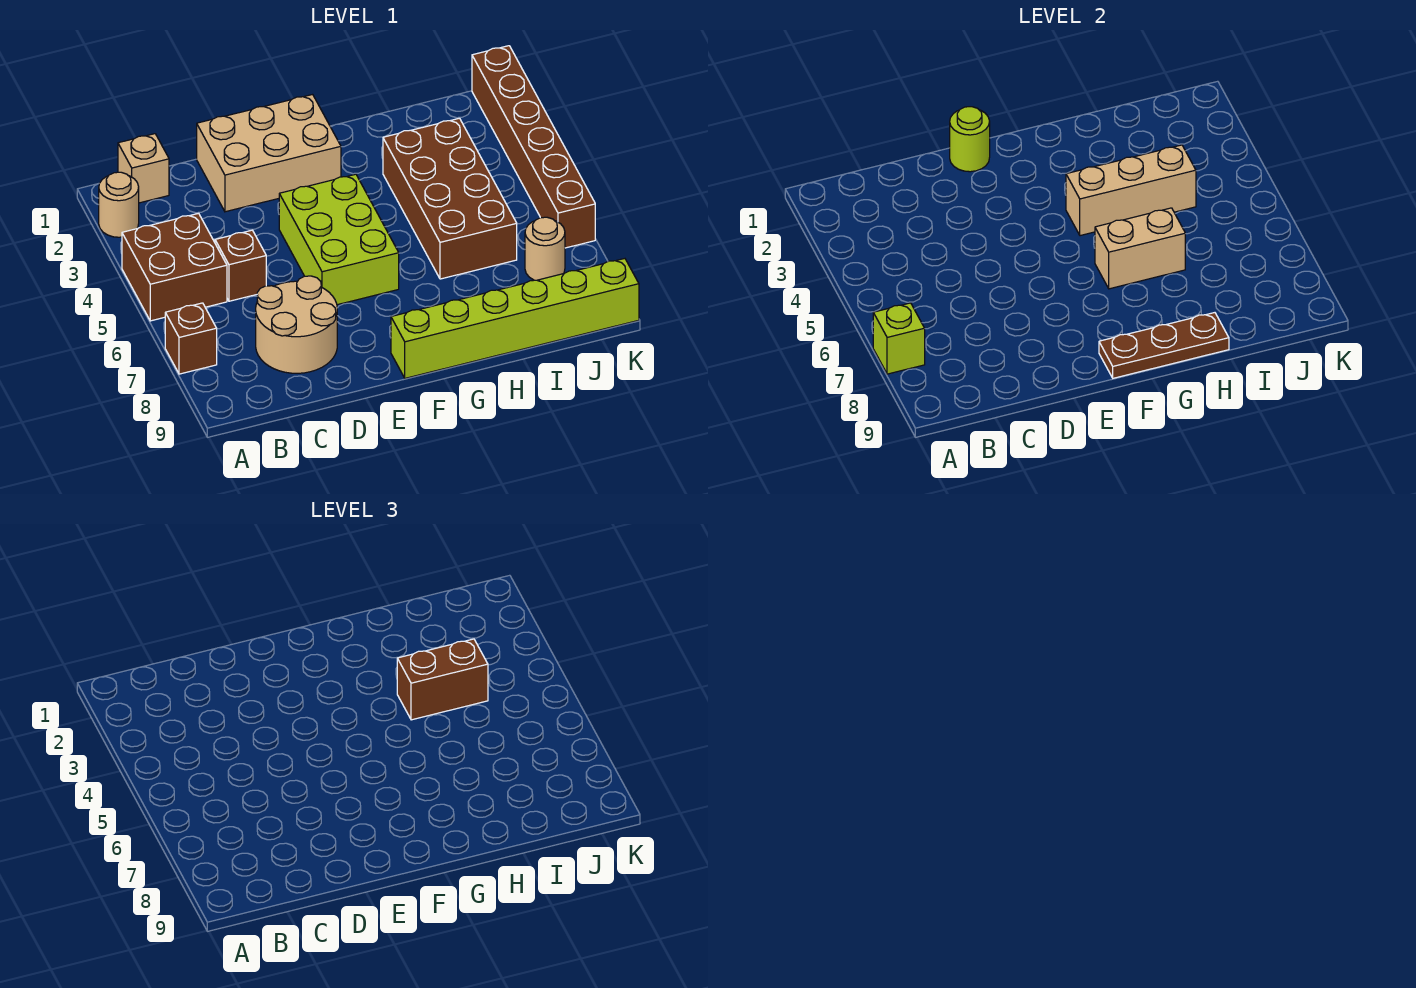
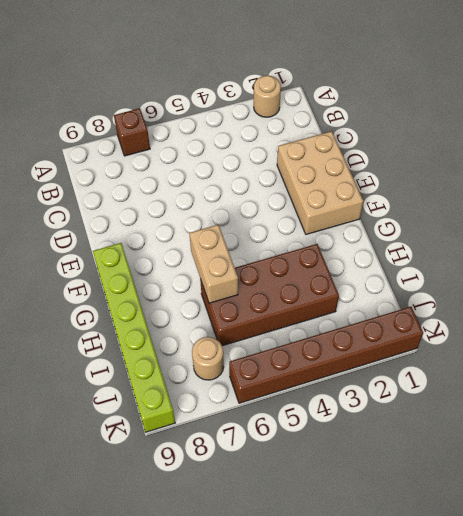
none -> brown 2x2 brick [122,213,227,321]
none -> tan 1x1 brick [118,134,169,203]
none -> brown 1x1 brick [215,230,266,301]

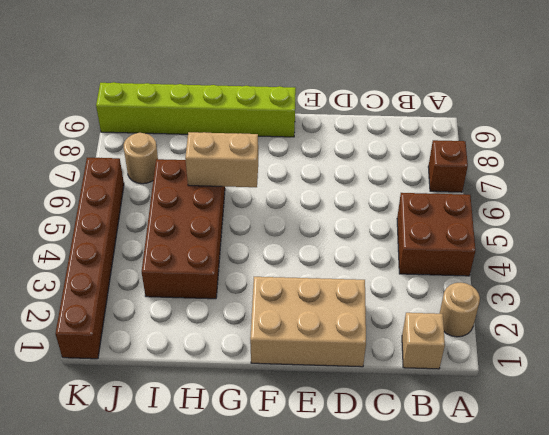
none -> brown 1x1 brick [215,230,266,301]
none -> tan 2x2 round brick [256,276,337,373]
none -> lime 2x3 brick [279,174,399,305]

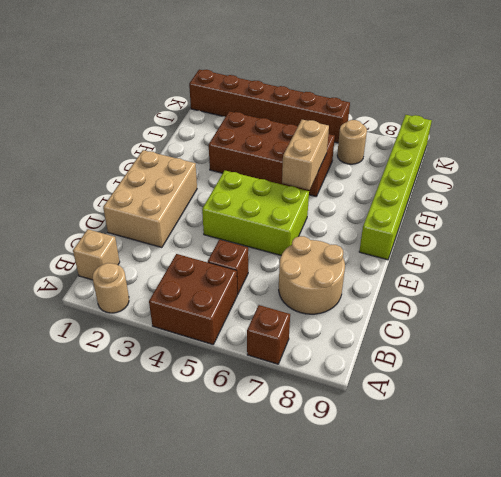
none -> lime 1x1 brick [873,303,925,374]
none -> lime 1x1 round brick [950,107,990,172]
none -> brown 1x3 plate [1099,313,1229,378]

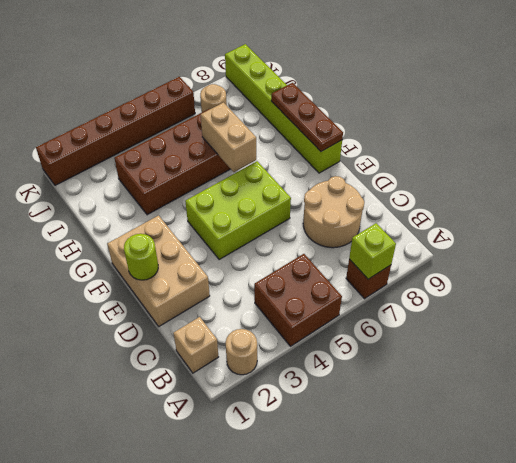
none -> brown 1x1 brick [215,230,266,301]
none -> tan 1x3 brick [1066,145,1196,236]
none -> brown 1x2 brick [397,639,488,720]

